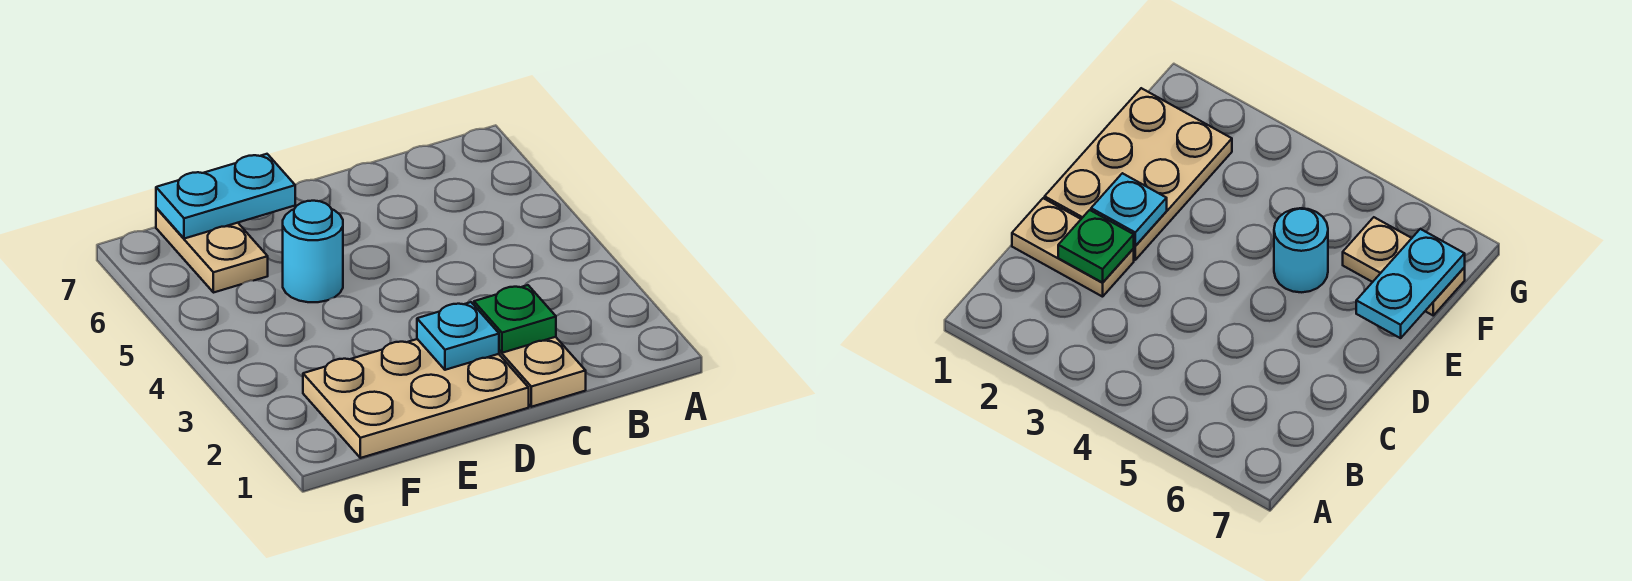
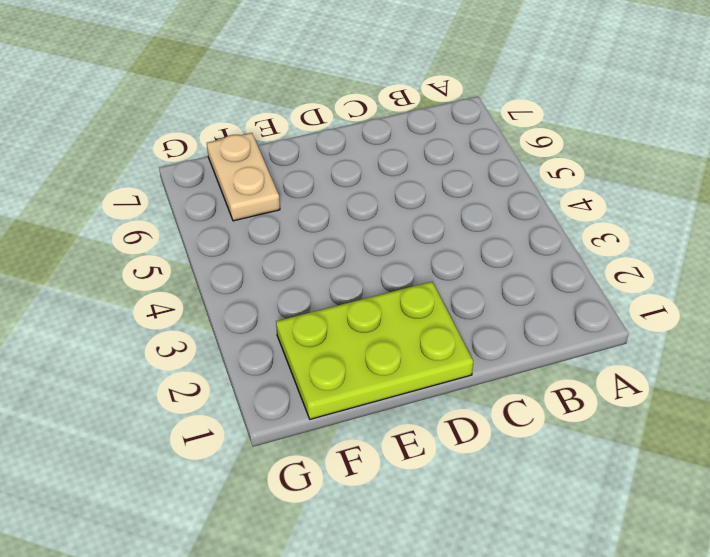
lime 2x3 plate [276,282,473,419] -> tan 2x3 plate [303,339,529,458]
none -> tan 1x2 plate [499,337,586,407]
none -> cyan 1x1 round brick [283,201,343,302]

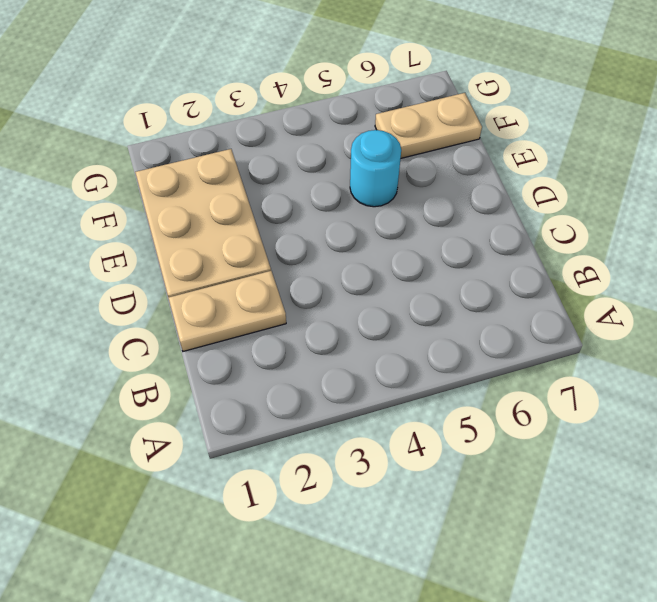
none -> green 1x1 plate [474,285,556,353]
none -> cyan 1x1 plate [417,302,499,370]

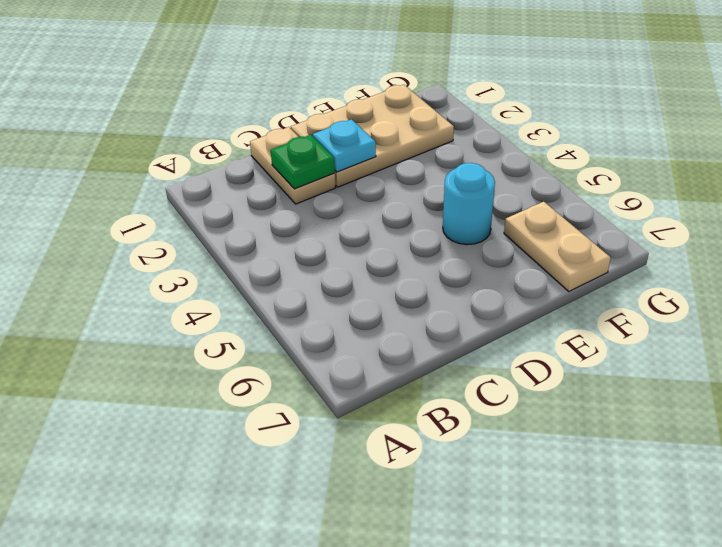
none -> cyan 1x2 plate [156,154,295,239]

